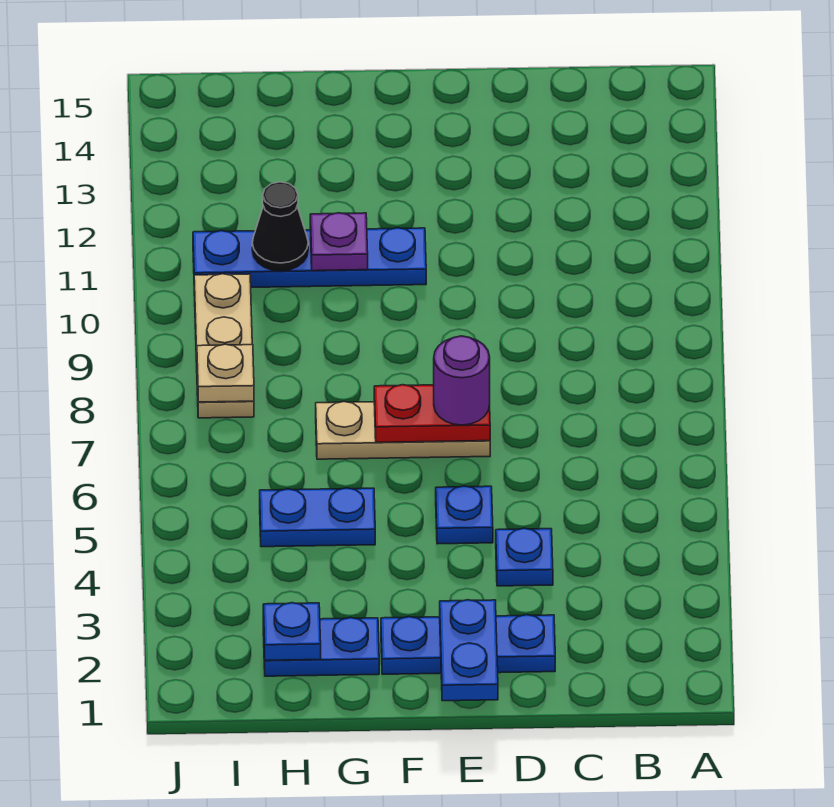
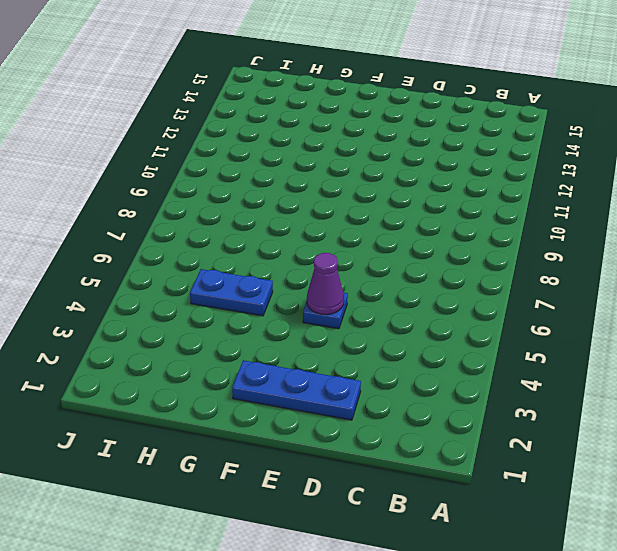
purple 1x1 cone [307,253,344,315] -> none
none -> blue 1x1 plate [496,528,553,586]
none -> tan 1x3 plate [316,402,490,459]
none -> blue 1x4 plate [193,228,426,287]

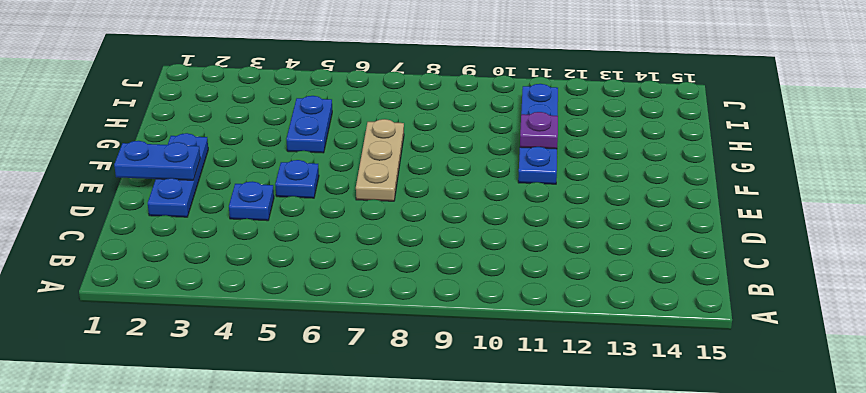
none -> blue 1x2 plate [263,618,379,676]
none -> tan 1x3 plate [194,274,254,418]
none -> red 1x2 plate [374,385,490,442]

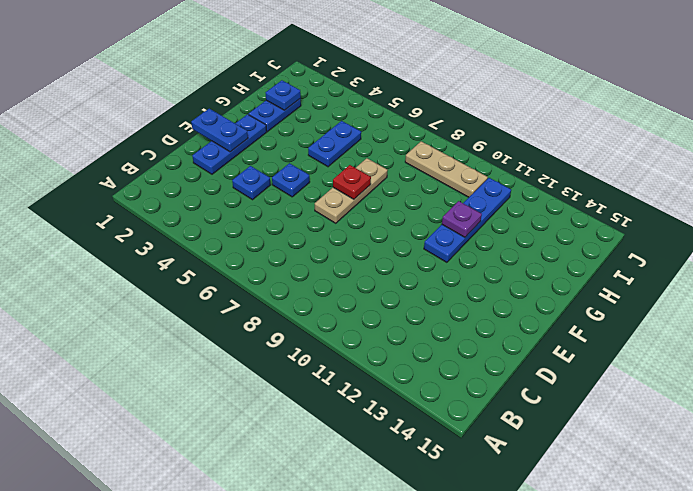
red 1x1 plate [333,165,371,199] -> red 1x2 plate [374,385,490,442]
none -> black 1x1 cone [252,182,308,271]
none -> tan 1x1 plate [197,344,254,402]
none -> purple 1x1 round brick [434,336,490,425]

